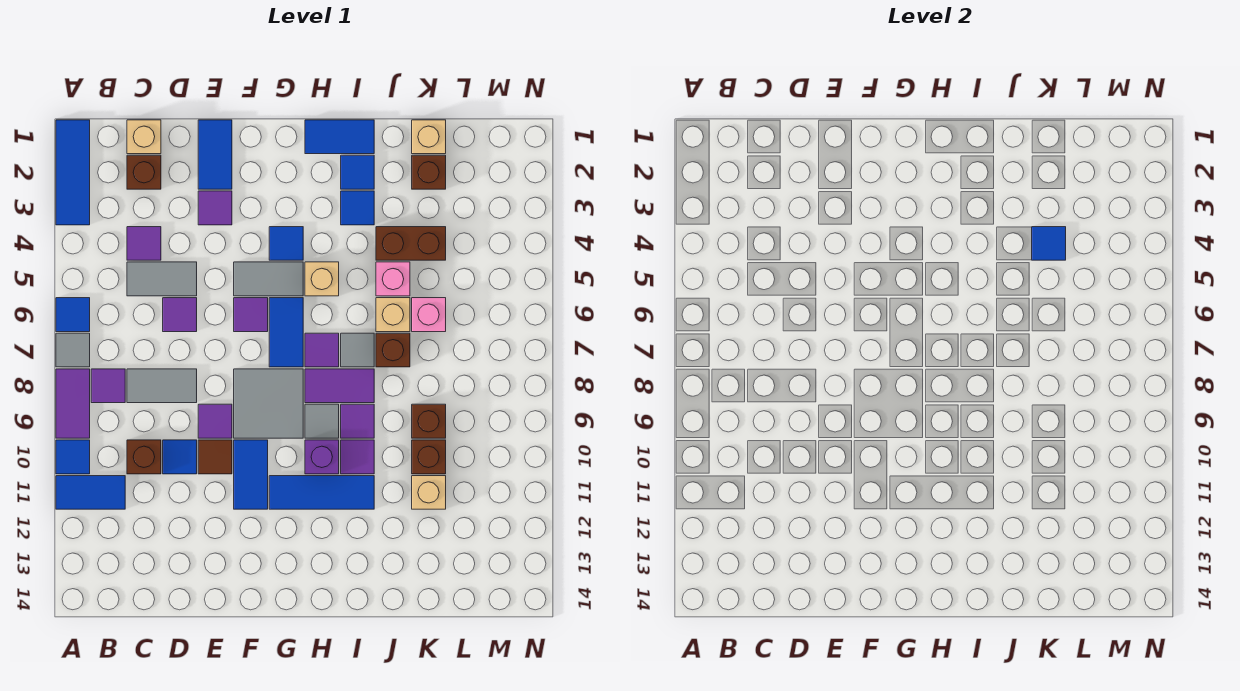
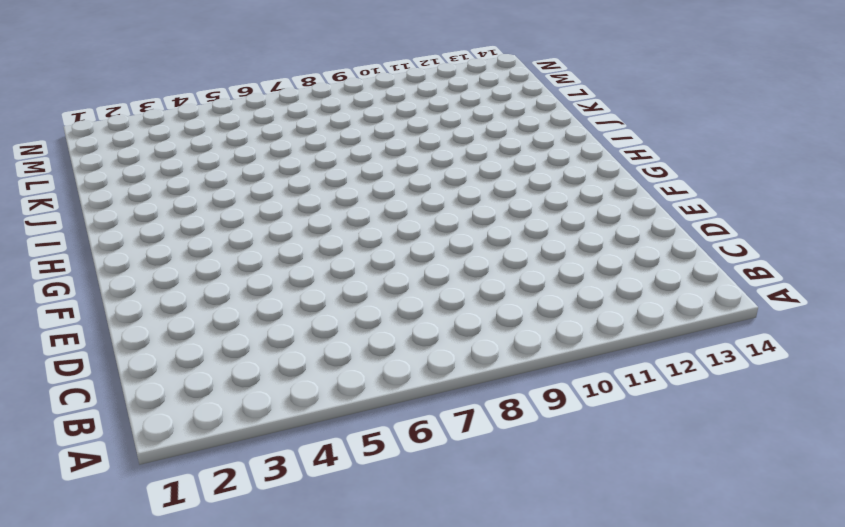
none -> blue 1x3 tile [56,120,90,225]
none -> blue 1x1 tile [56,298,90,332]
none -> grey 1x1 tile [56,333,90,367]
none -> purple 1x2 tile [56,369,90,438]

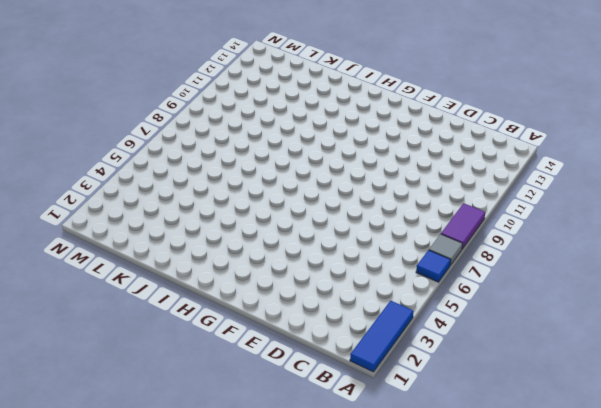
none -> blue 1x1 tile [56,440,90,474]
none -> blue 1x2 tile [56,476,125,509]
none -> purple 1x1 tile [91,369,125,403]
none -> tan 1x1 brick [127,120,161,154]

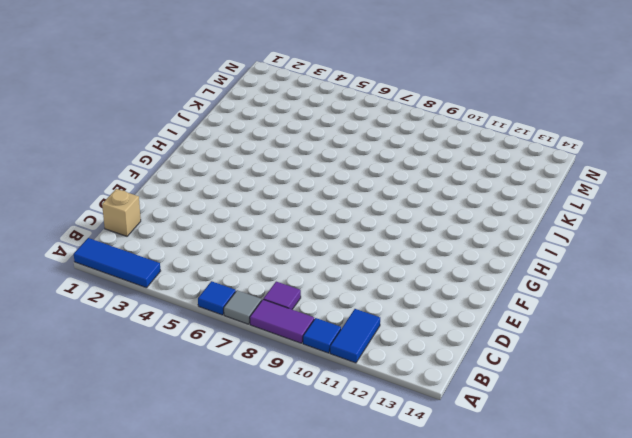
none -> brown 1x1 brick [127,155,161,189]
none -> purple 1x1 tile [127,227,161,260]
none -> grey 1x2 tile [127,262,197,296]
none -> grey 1x2 tile [127,369,197,403]

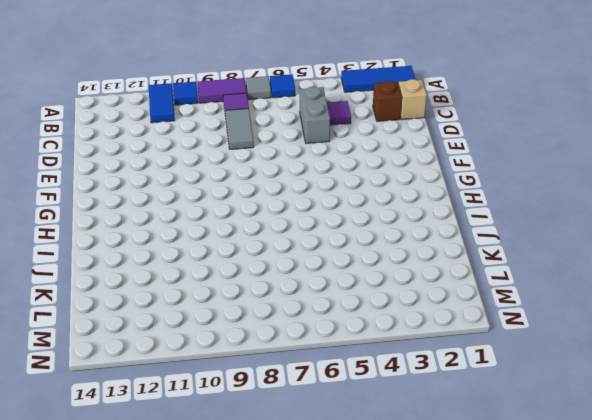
grey 1x2 brick [300,87,330,143] -> grey 1x2 tile [127,262,197,296]
none -> brown 1x1 brick [127,440,161,474]
none -> purple 1x1 tile [163,298,197,332]
none -> blue 1x1 tile [163,440,197,474]
none -> blue 1x2 tile [198,120,232,189]

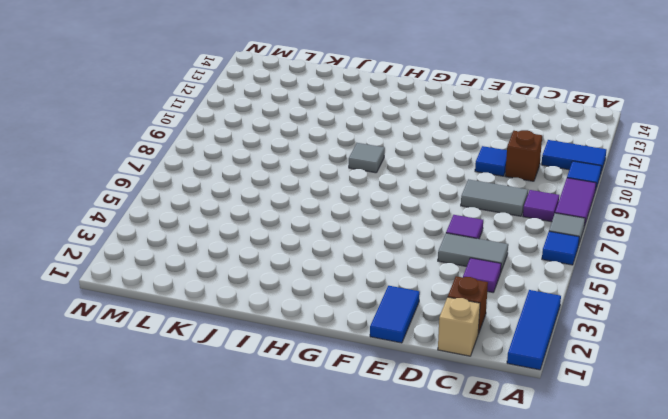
none -> purple 1x1 tile [198,191,232,225]
none -> purple 1x1 tile [198,404,232,438]
none -> brown 1x1 tile [198,440,232,474]
none -> grey 1x2 tile [234,262,303,296]

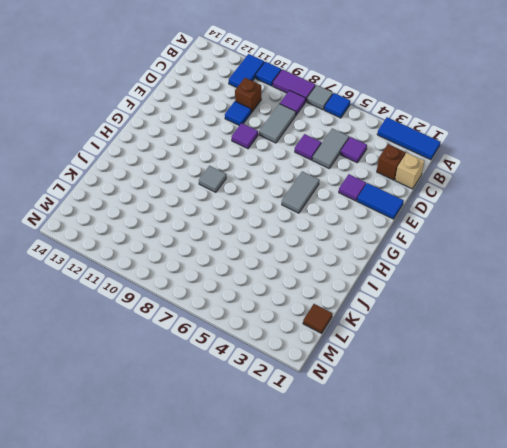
brown 1x1 tile [303,304,332,333] -> brown 1x1 tile moved to [198,440,232,474]
none -> purple 1x1 tile [234,298,268,332]
none -> grey 2x2 tile [234,369,303,438]
none -> blue 1x2 tile [234,440,268,509]
none -> blue 1x1 tile [269,227,303,260]

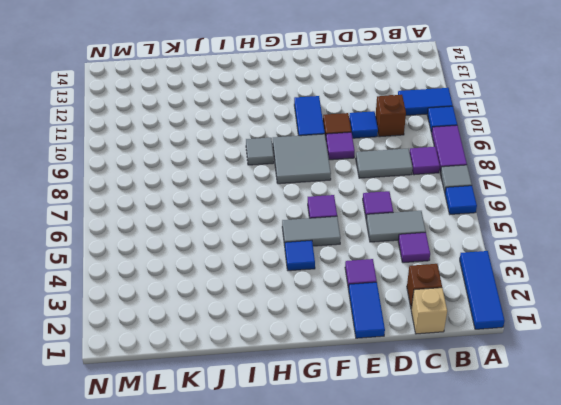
none -> blue 1x2 tile [269,298,303,367]
none -> blue 1x3 tile [269,476,374,509]
none -> blue 1x2 tile [305,120,374,154]
none -> tan 1x1 brick [305,262,339,296]

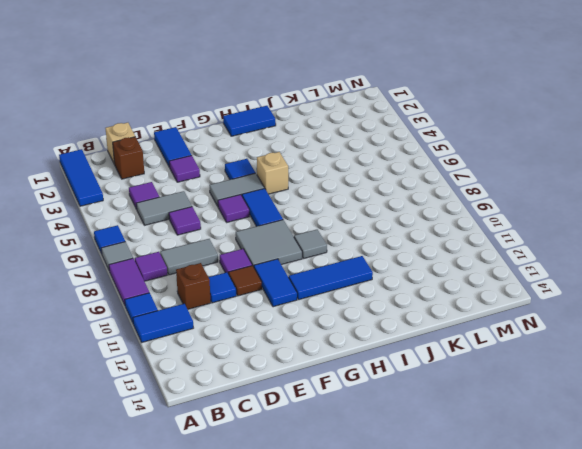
none -> purple 1x1 tile [305,333,339,367]
none -> purple 1x2 tile [305,369,374,403]
none -> purple 1x1 brick [305,440,339,474]
none -> blue 1x1 tile [341,155,374,189]

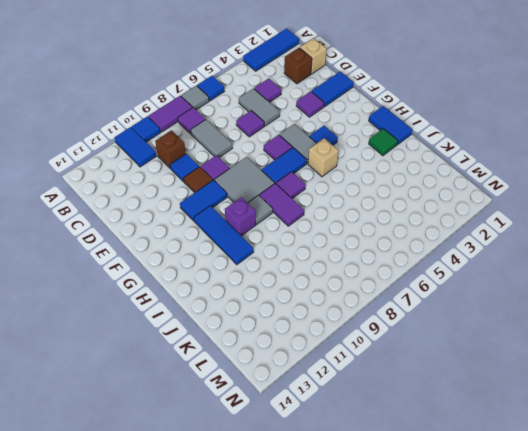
green 1x1 tile [369,129,398,156] -> blue 1x1 tile [341,155,374,189]
none -> blue 1x1 tile [341,191,374,225]
none -> grey 1x1 tile [341,333,374,367]
none -> purple 1x1 tile [341,404,374,438]
none -> purple 1x1 tile [341,440,374,474]

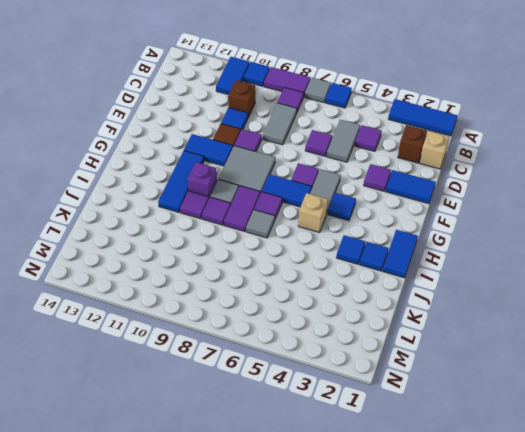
none -> brown 1x2 brick [376,227,446,260]
none -> pink 1x1 brick [376,262,410,296]
none -> tan 1x1 brick [376,298,410,332]
none -> brown 1x1 brick [376,333,410,367]

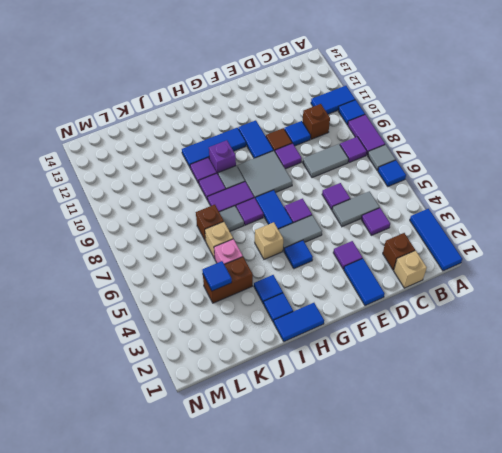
none -> tan 1x1 brick [412,120,446,154]
none -> brown 1x1 brick [412,155,446,189]
none -> pink 1x1 brick [412,298,446,332]
none -> brown 1x1 brick [412,404,446,438]

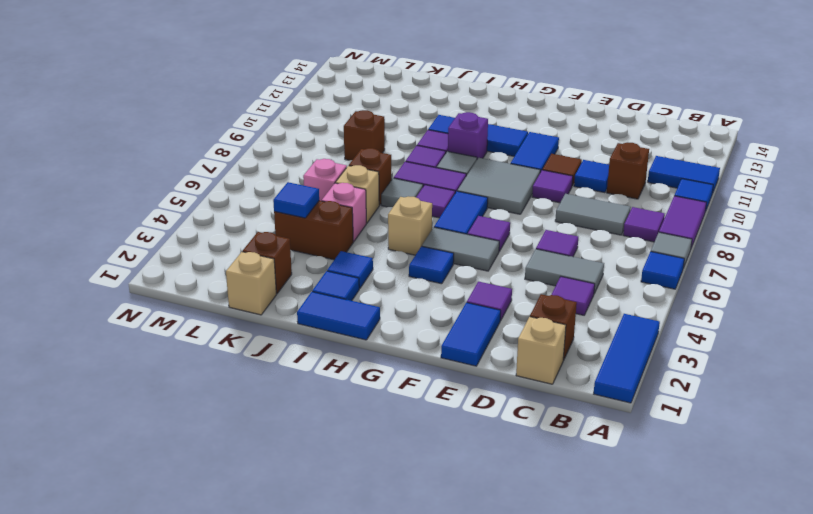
none -> brown 1x1 brick [412,440,446,474]
none -> tan 1x1 brick [412,476,446,509]

